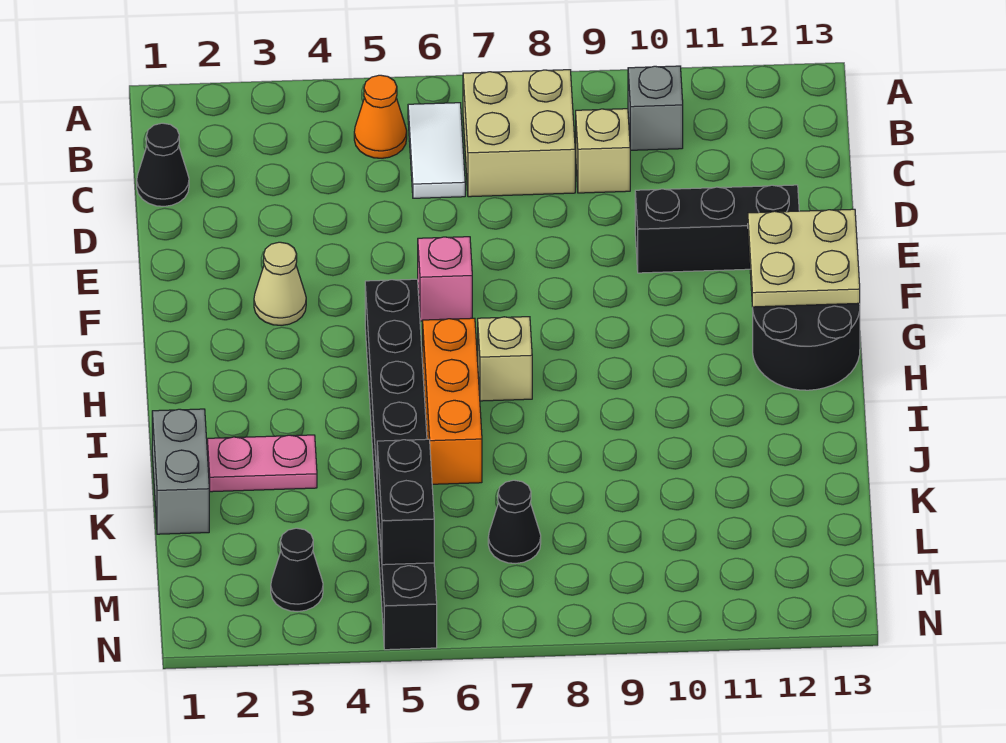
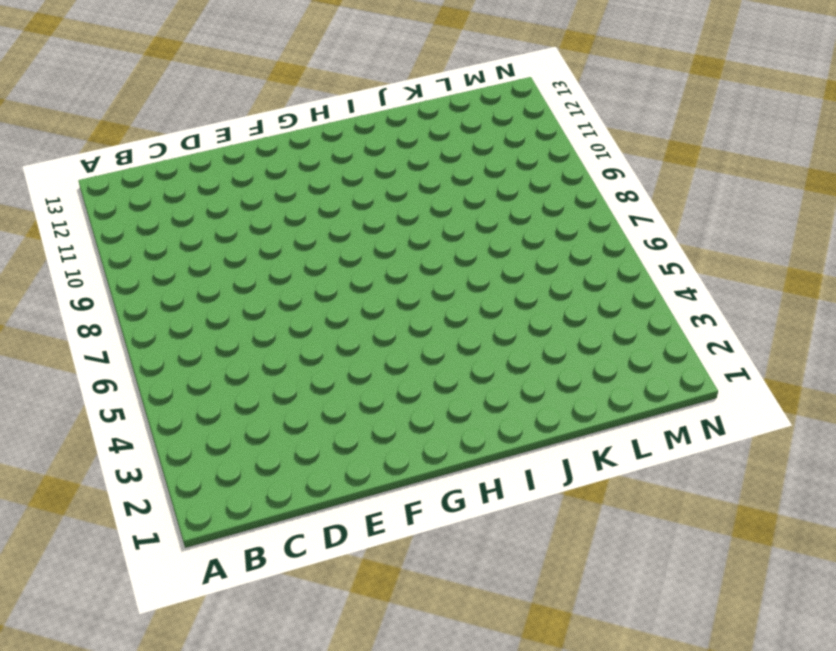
none -> orange 1x1 cone [354,75,407,158]
none -> white 1x2 tile [408,103,465,198]
none -> tan 2x2 brick [463,70,575,197]

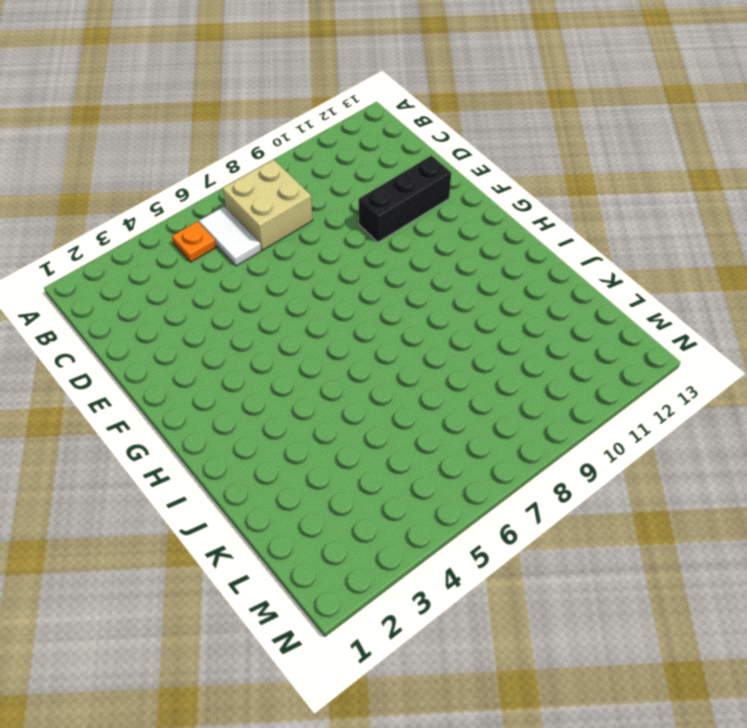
orange 1x1 plate [172,222,216,262] -> orange 1x1 cone [354,75,407,158]
none -> grey 1x1 brick [628,66,683,150]
none -> black 1x1 cone [137,123,189,206]
none -> tan 1x1 brick [576,109,630,193]

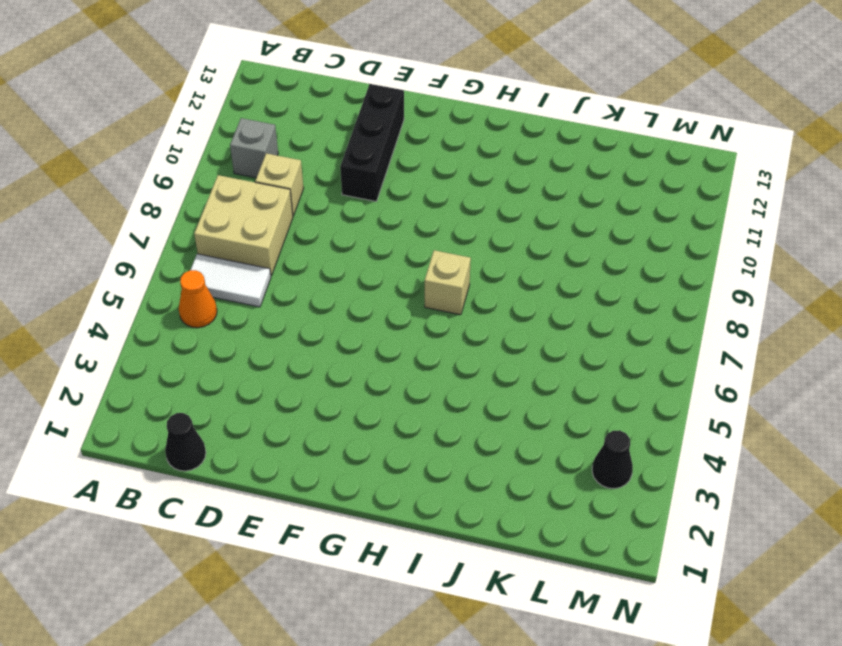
none -> tan 1x1 cone [254,242,306,325]
none -> pink 1x1 brick [418,237,472,321]
none -> black 1x8 brick [365,279,437,650]

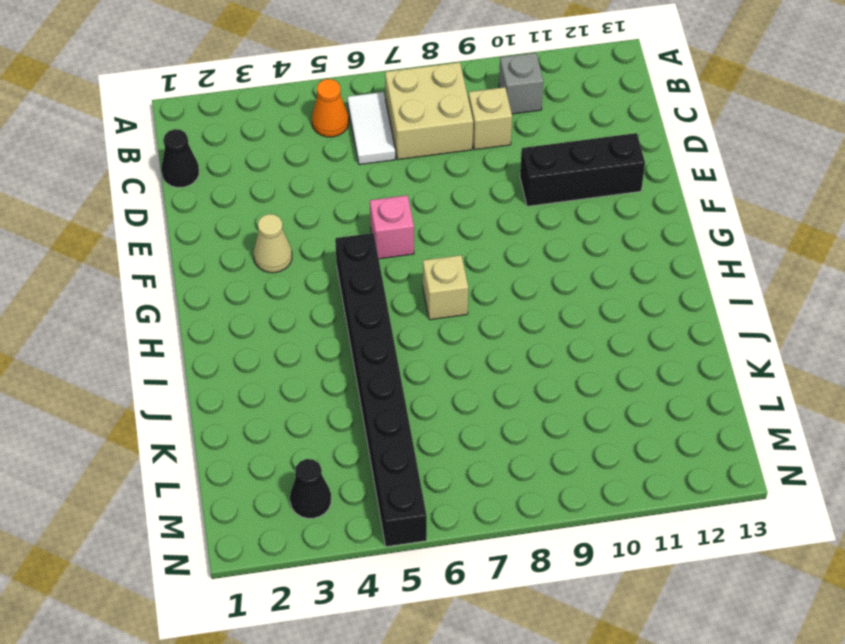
none -> black 2x2 round brick [753,303,860,390]
none -> orange 1x3 brick [423,318,482,484]
none -> grey 1x2 brick [152,409,209,534]

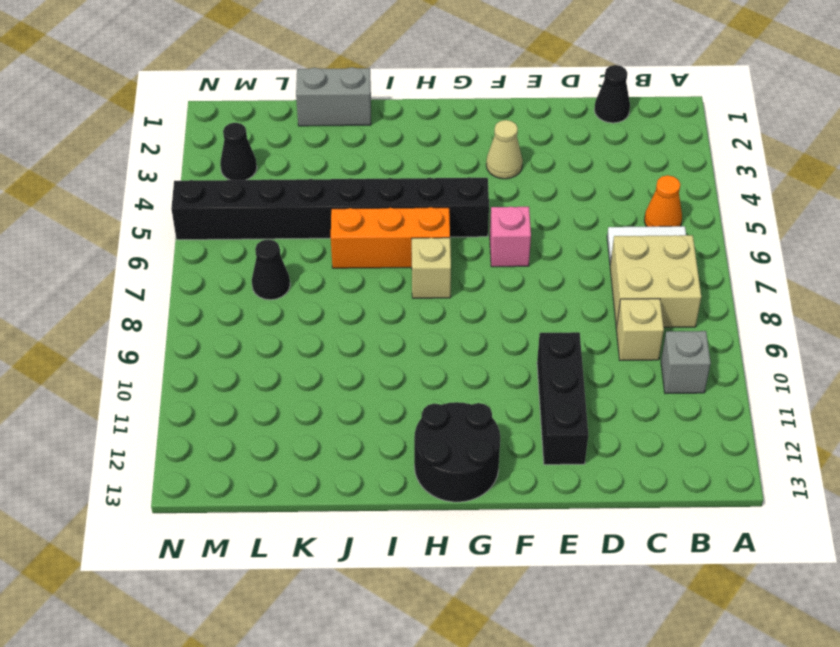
none -> pink 1x2 plate [207,435,317,492]
none -> tan 2x2 plate [748,209,860,307]
none -> black 1x2 brick [377,439,434,565]

